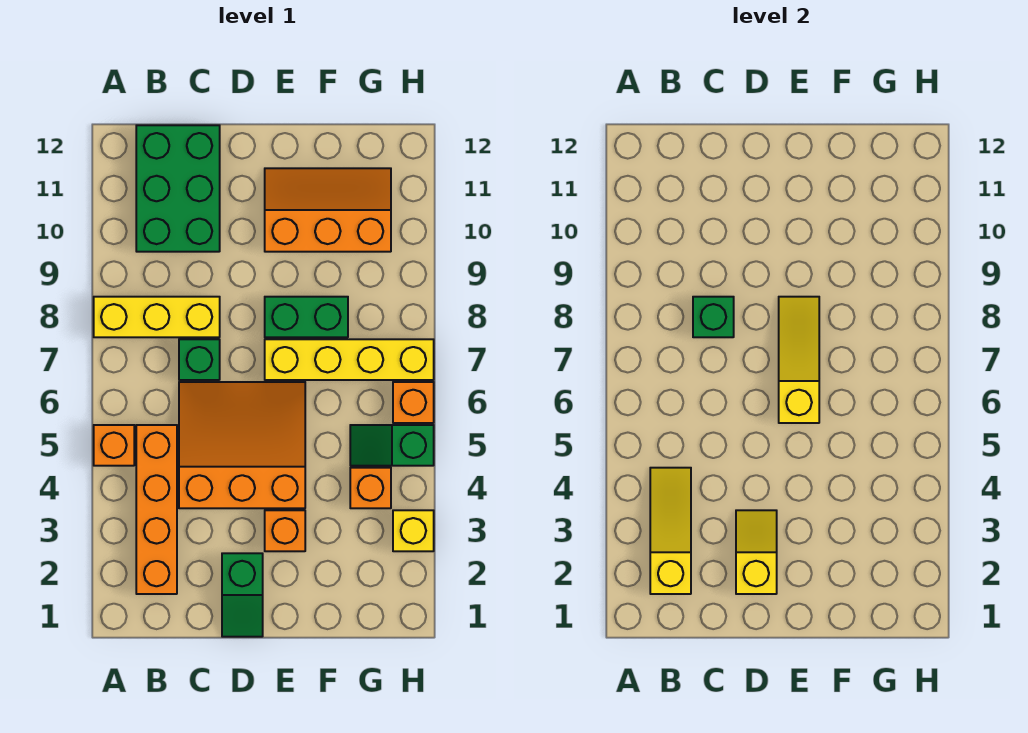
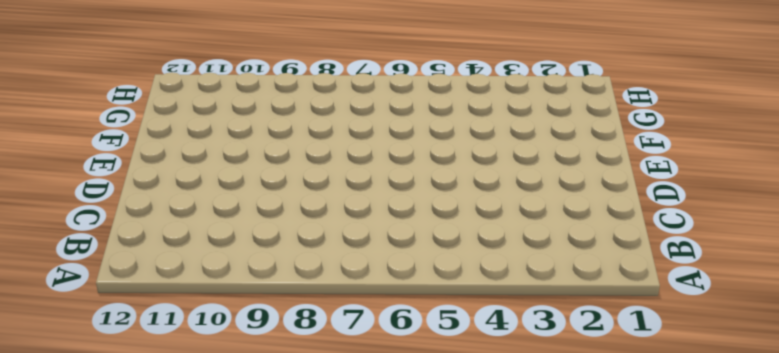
none -> orange 1x1 brick [94,425,134,466]
none -> yellow 1x3 brick [94,297,220,337]
none -> orange 1x4 brick [136,425,177,594]

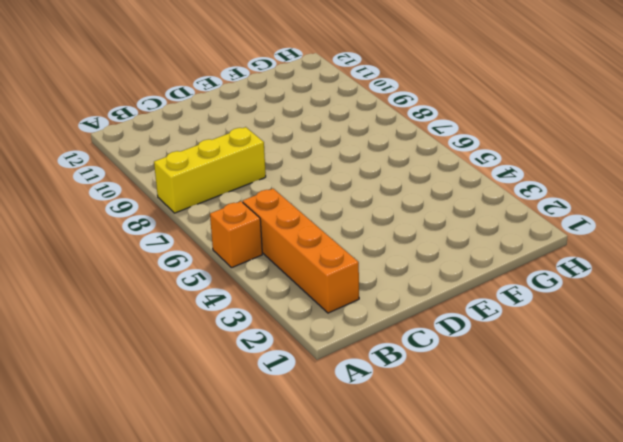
none -> green 2x3 brick [136,125,220,252]
none -> orange 3x3 slope [179,382,305,508]
none -> green 1x1 brick [179,339,220,380]

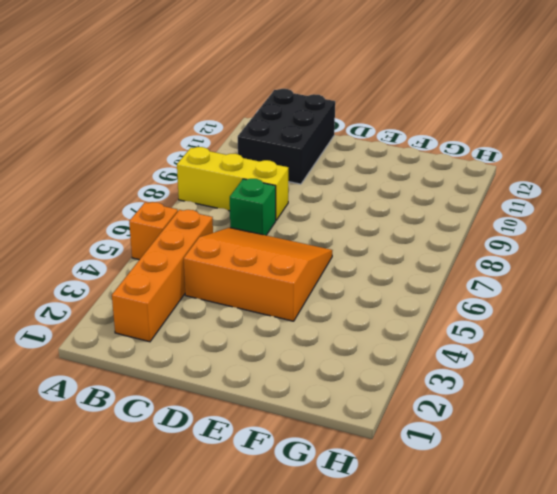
black 2x3 brick [238,89,335,184] -> green 2x3 brick [136,125,220,252]
none -> green 1x2 slope [222,553,263,637]
none -> orange 1x1 brick [265,510,305,551]
none -> yellow 1x4 brick [265,339,434,380]

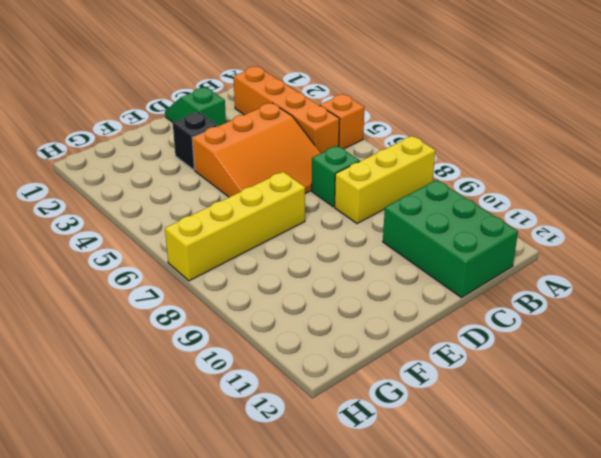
black 1x1 brick [173,112,218,170] -> orange 1x1 brick [265,510,305,551]
none -> green 1x2 brick [265,297,348,337]
none -> orange 2x3 slope [265,168,391,252]
none -> orange 1x1 brick [350,468,391,508]

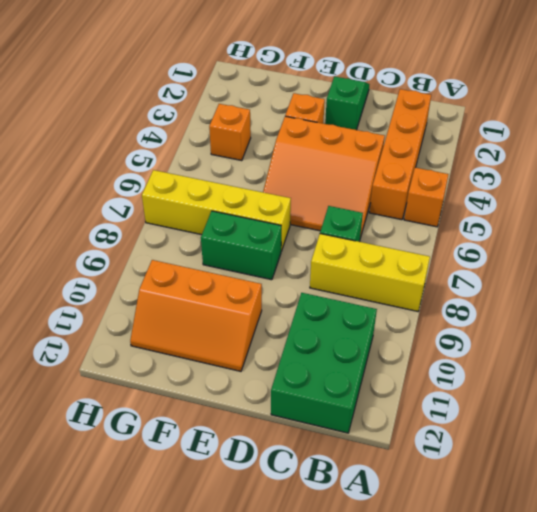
none -> green 1x2 slope [350,425,434,466]
none -> yellow 1x1 brick [393,510,434,551]
none -> orange 1x1 brick [393,382,434,423]

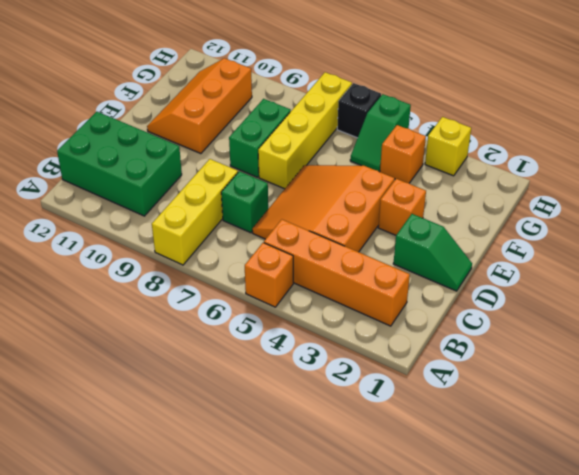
black 1x1 brick [337,83,381,138] -> orange 1x1 brick [393,382,434,423]
none -> yellow 1x3 slope [650,468,691,594]
none -> green 1x1 brick [693,297,734,337]
none -> yellow 1x2 slope [736,510,777,594]

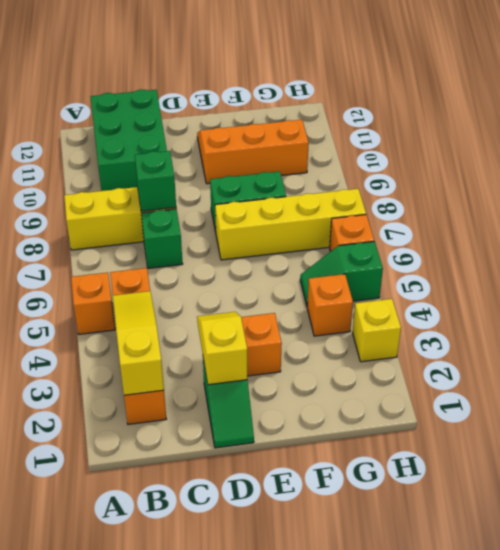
none -> orange 3x3 slope [179,382,305,508]
none -> yellow 1x3 slope [779,297,819,423]

